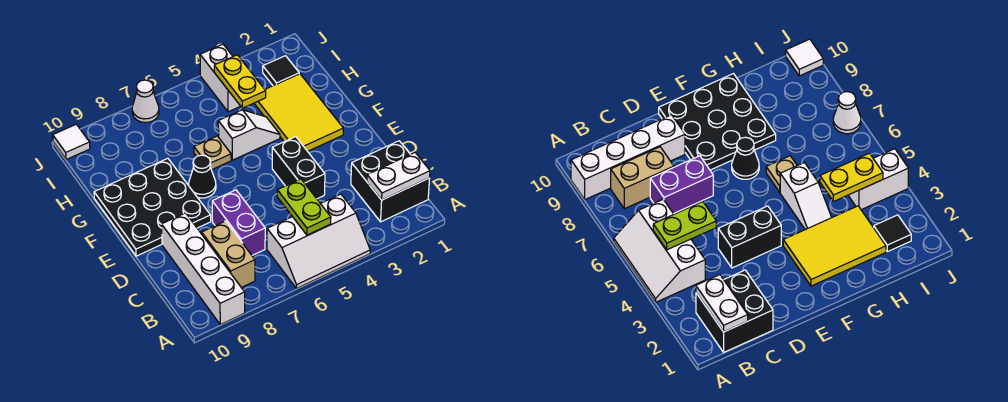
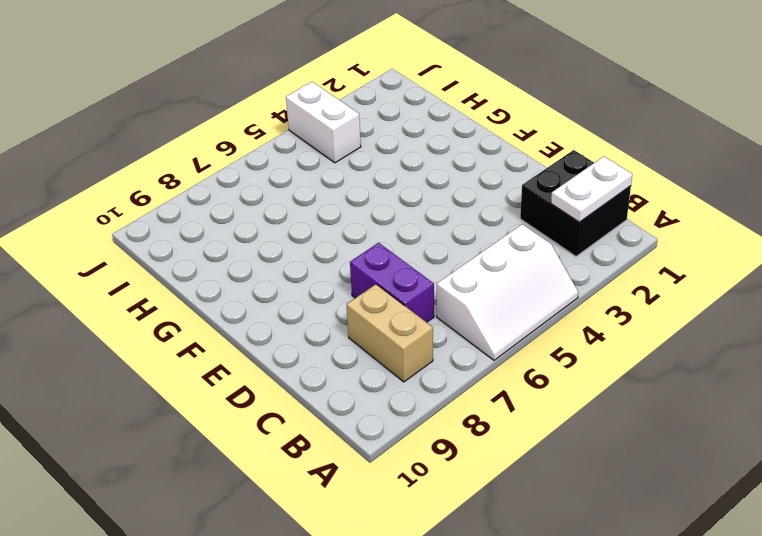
none -> white 1x4 brick [162,213,245,325]
none -> black 1x2 brick [272,137,325,199]
none -> black 3x3 plate [94,158,211,256]

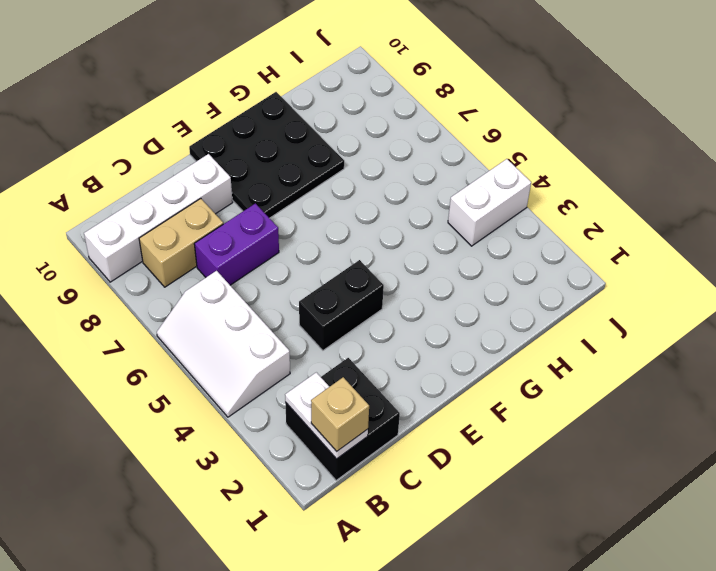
tan 1x1 brick [311,377,369,451] -> none
none -> yellow 2x3 tile [254,74,343,151]
none -> black 1x1 cone [189,155,216,198]
none -> white 1x2 slope [218,110,280,160]

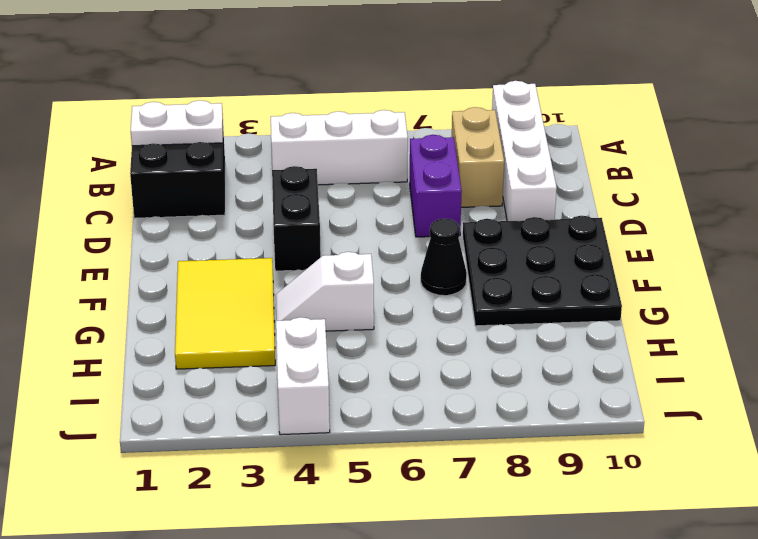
none -> tan 1x1 plate [194,136,231,170]
none -> black 1x1 tile [263,56,299,86]
none -> white 1x1 cone [132,80,159,123]

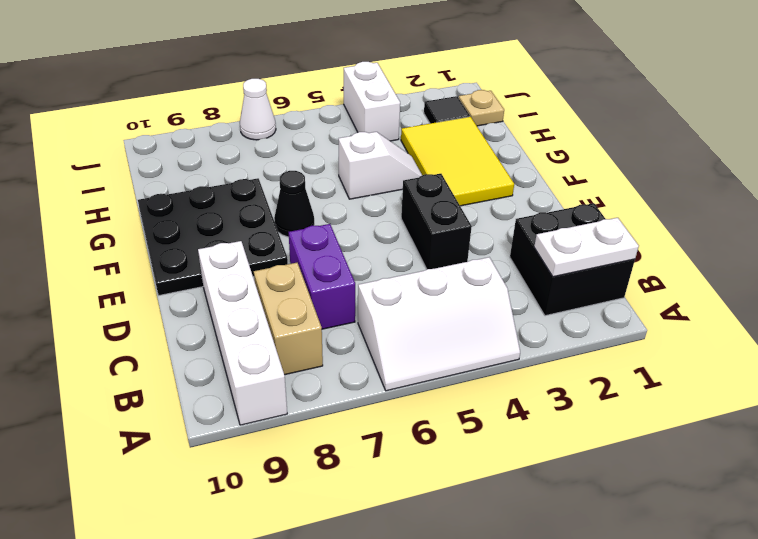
tan 1x1 plate [459,90,504,126] -> tan 1x1 plate moved to [194,136,231,170]
none -> white 1x1 tile [53,124,90,160]
none -> lime 1x2 plate [277,179,331,235]
none -> yellow 1x2 plate [214,55,266,108]

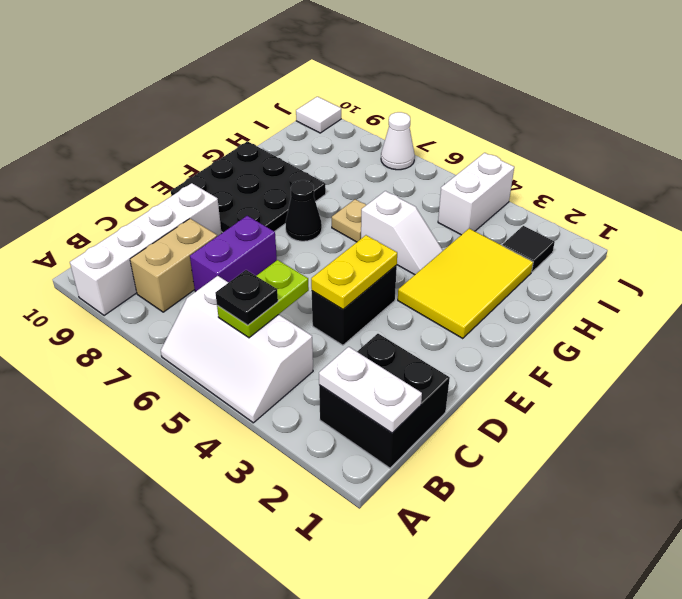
black 1x1 plate [215,270,278,325] -> none
yellow 1x2 plate [311,235,397,309] -> yellow 1x2 plate moved to [214,55,266,108]

